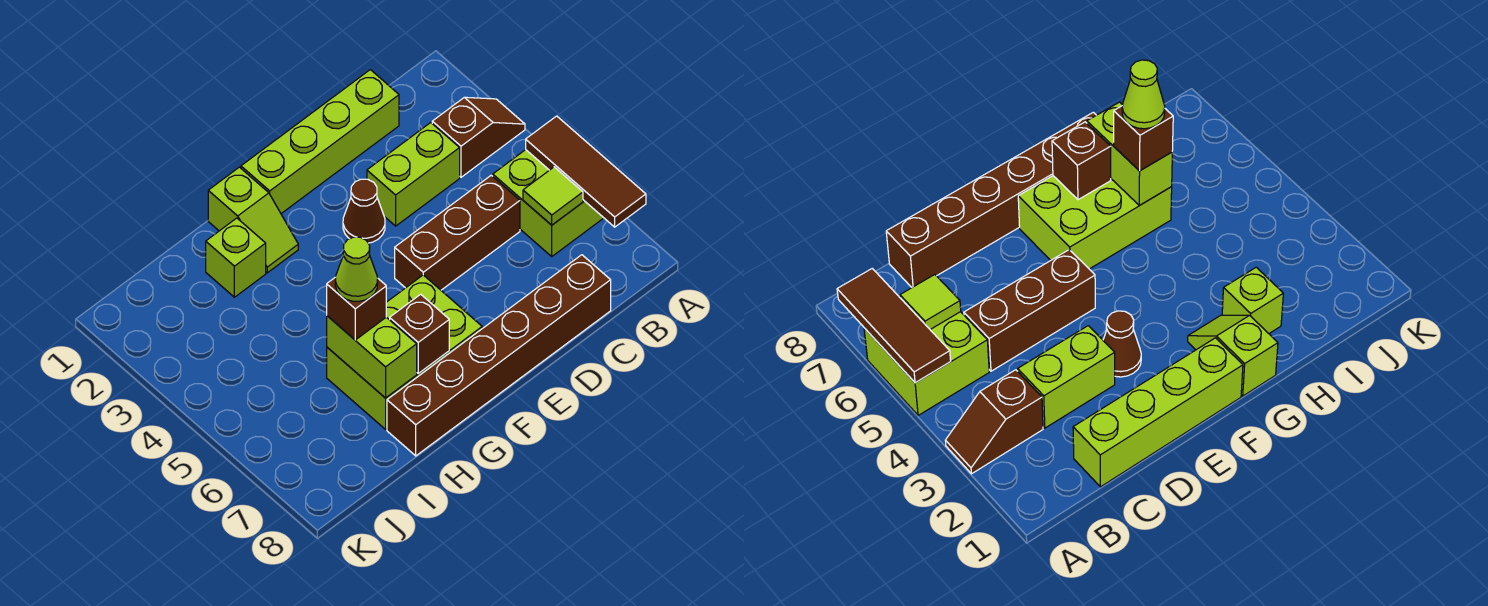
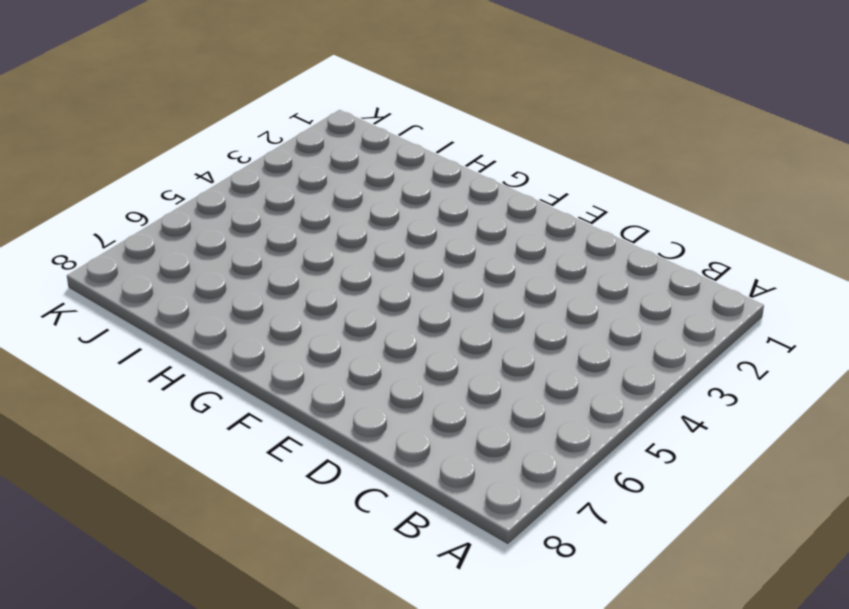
none -> brown 1x2 slope [432,97,525,177]
none -> lime 2x2 brick [493,150,603,256]
none -> lime 1x4 brick [241,70,399,214]

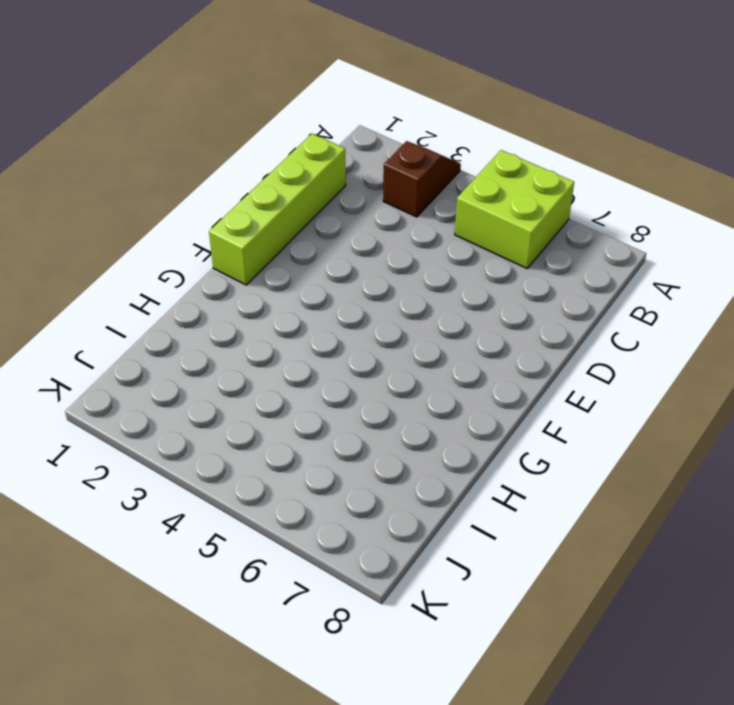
none -> lime 1x2 brick [367,123,460,226]
none -> brown 1x3 brick [395,175,520,290]
none -> brown 1x6 brick [387,255,611,456]

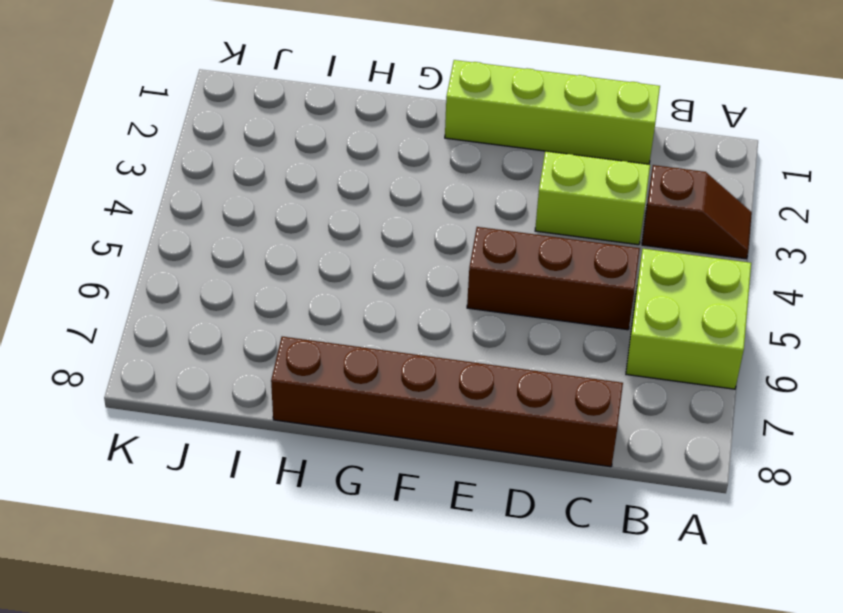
none -> brown 1x1 cone [343,179,385,243]
none -> lime 2x3 brick [327,275,482,429]
none -> lime 1x2 slope [208,167,298,273]

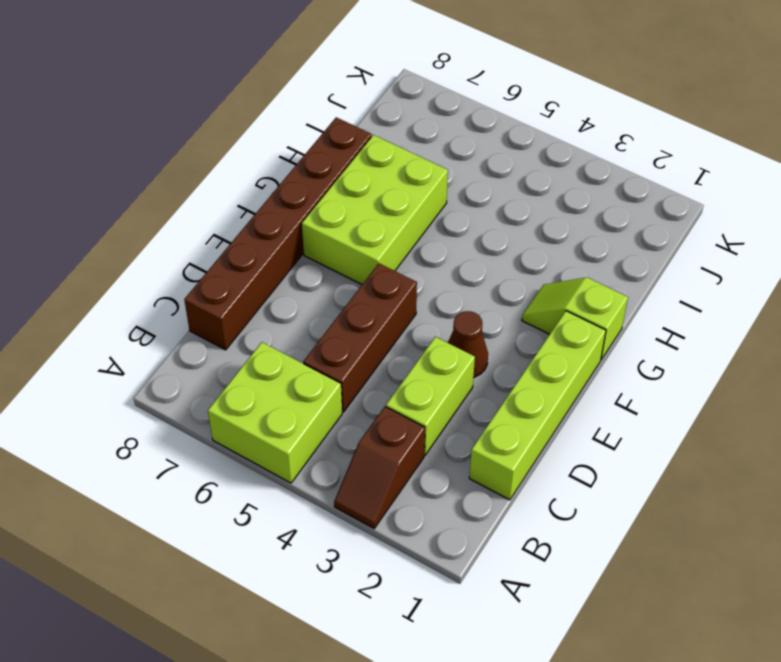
none -> lime 1x1 brick [206,218,266,297]
none -> brown 1x3 tile [526,116,646,227]
none -> lime 1x1 tile [523,167,583,225]

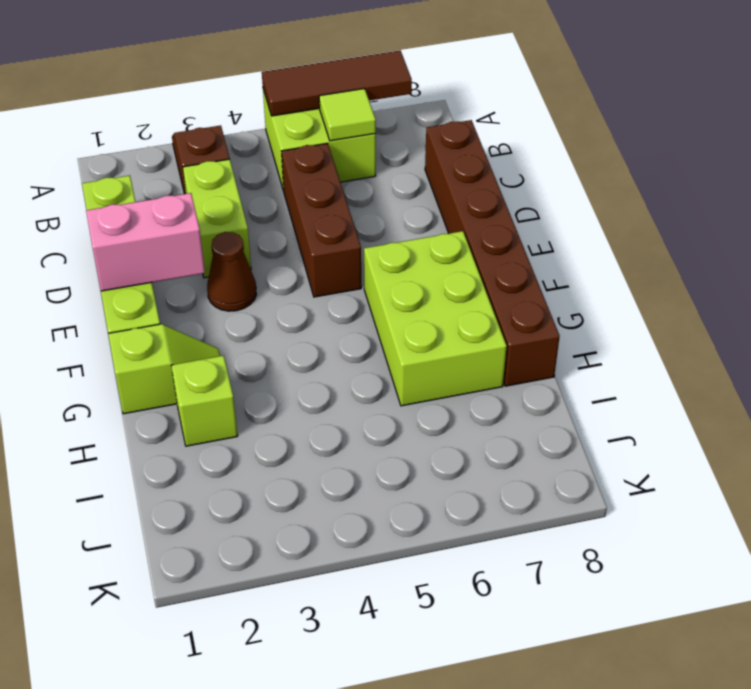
pink 1x2 brick [86,193,205,291] -> none
none -> brown 1x1 brick [390,294,449,374]
none -> lime 1x2 brick [327,316,417,398]
none -> brown 1x1 brick [327,277,386,340]

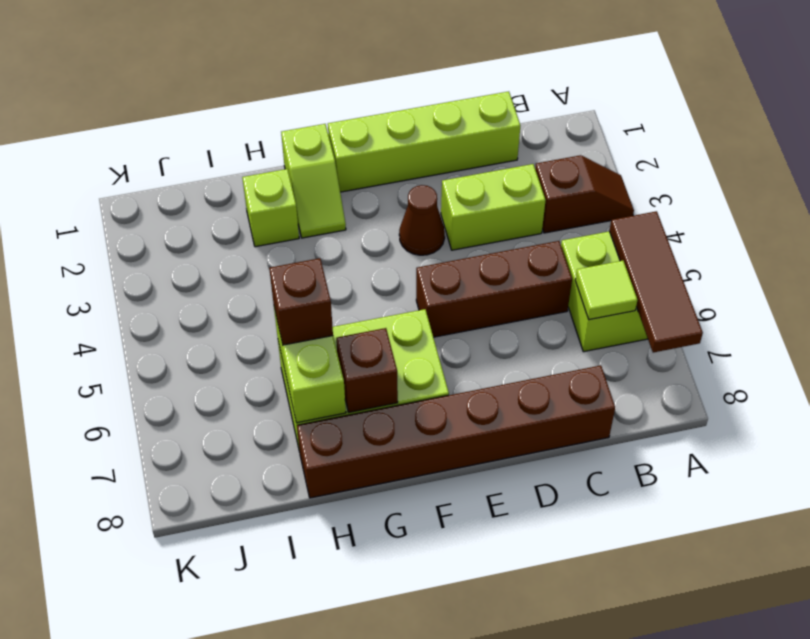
none -> lime 1x1 cone [335,237,378,301]

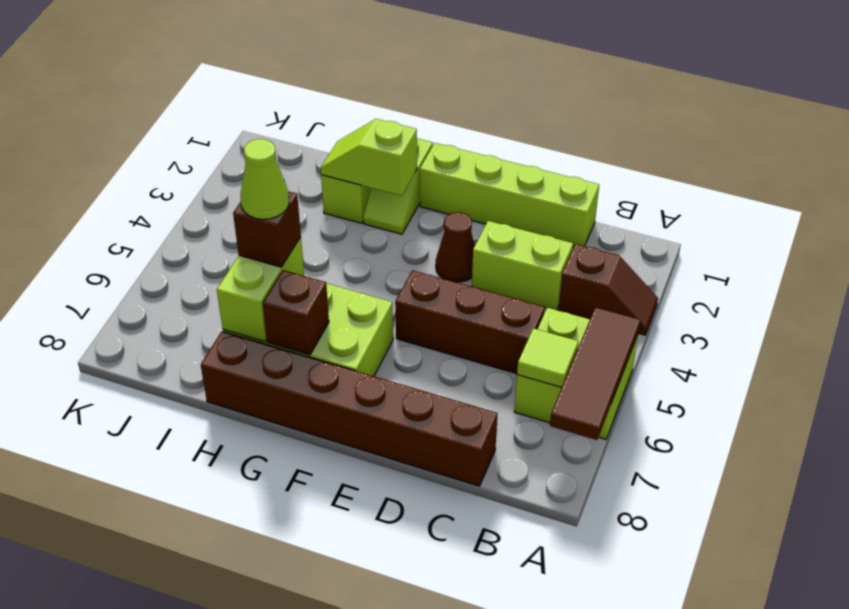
lime 1x2 slope [321,119,417,196] -> none

